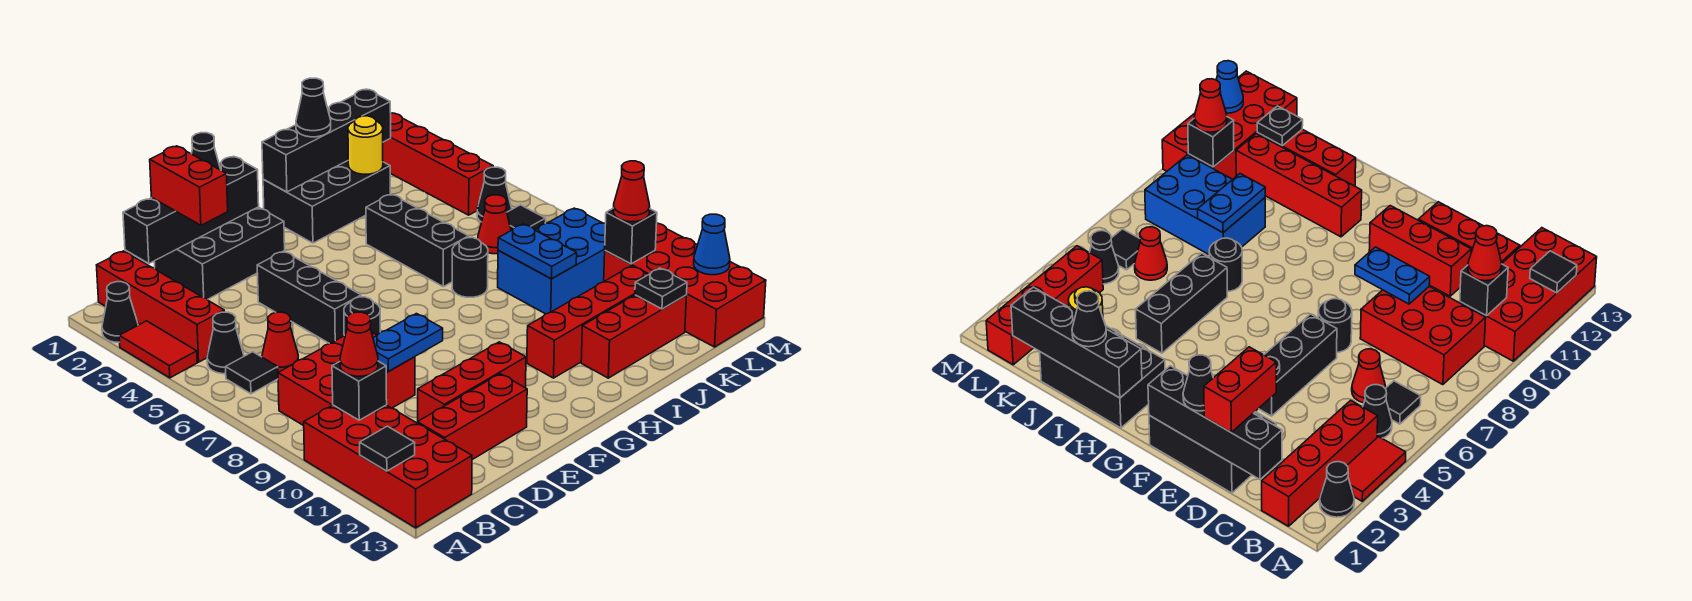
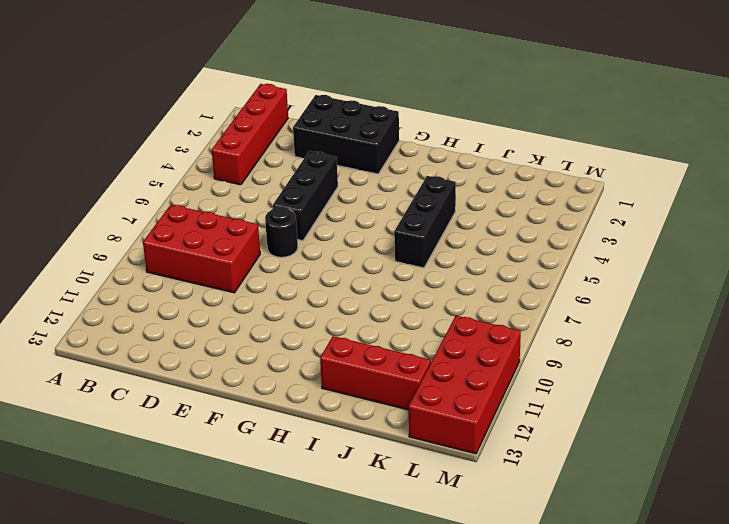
none -> black 1x1 cone [102,282,138,342]
none -> red 1x2 tile [119,321,197,378]
none -> red 2x4 brick [304,405,472,528]
none -> black 1x1 cone [207,312,244,374]

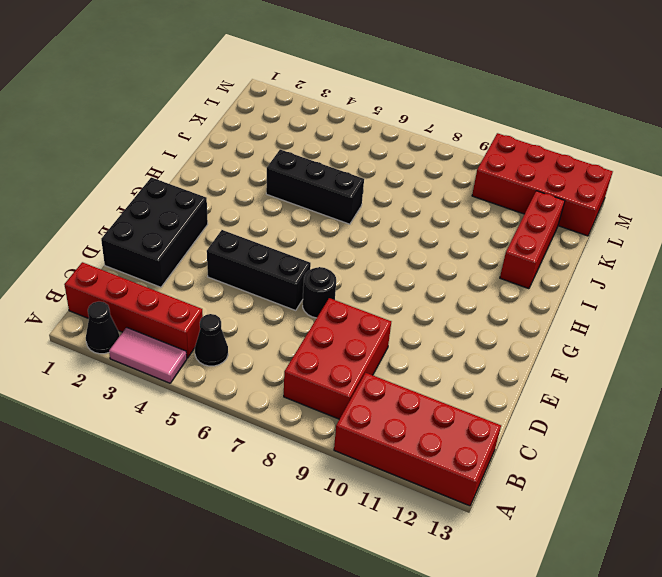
pink 1x2 tile [109,327,187,383] -> red 1x2 tile [119,321,197,378]
none -> black 1x1 tile [226,352,278,394]
none -> red 1x1 cone [262,312,298,372]
none -> red 1x3 brick [417,374,527,460]
none -> red 1x3 brick [418,342,526,421]

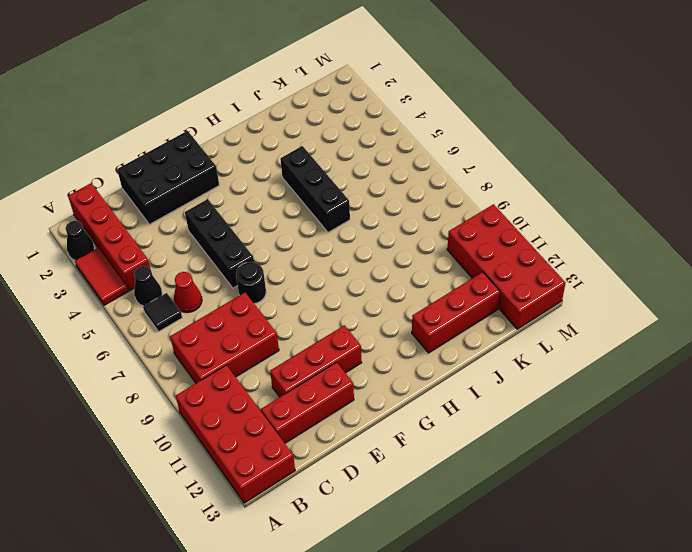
none -> black 2x3 brick [263,161,390,243]
none -> red 1x4 brick [527,266,648,378]
none -> black 1x1 round brick [452,238,488,297]
none -> blue 2x3 brick [498,208,605,314]

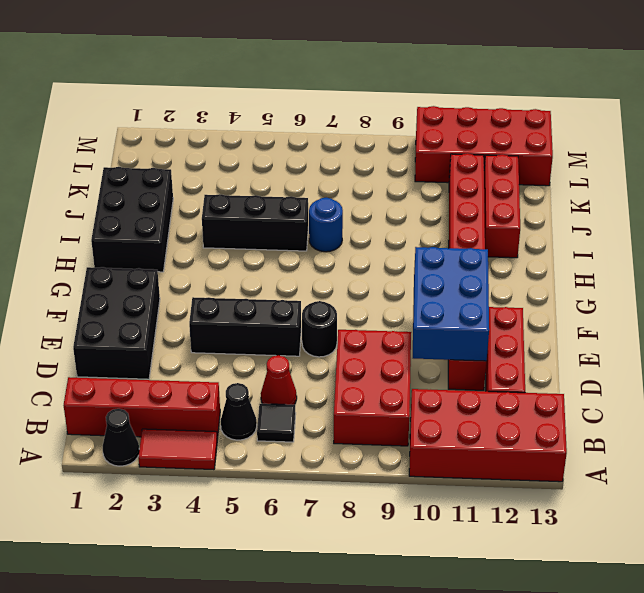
blue 2x3 brick [413,247,489,361] -> blue 2x3 brick moved to [498,208,605,314]
blue 1x1 round brick [309,198,343,252] -> black 1x1 round brick [452,238,488,297]
none -> red 1x1 cone [478,195,511,254]
none -> red 1x4 brick [383,113,493,215]
none -> black 1x1 cone [477,167,512,222]
none -> black 1x1 tile [507,205,546,230]

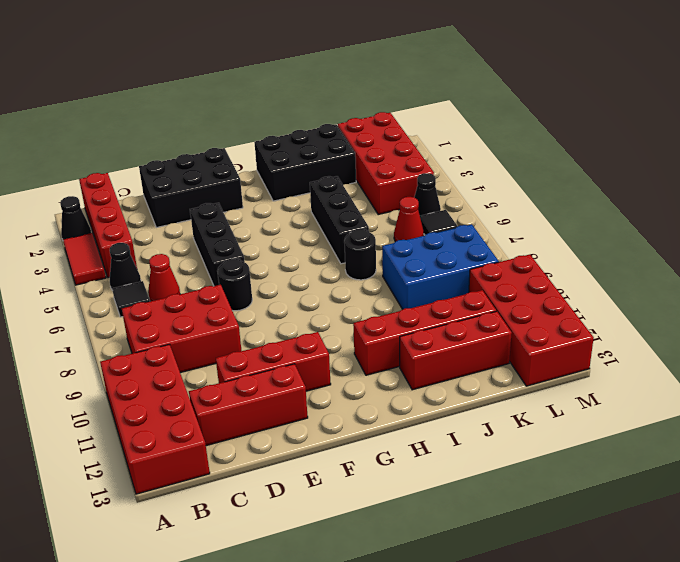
red 2x4 brick [338,112,434,214] -> red 1x4 brick [383,113,493,215]
none -> black 1x1 tile [360,426,415,471]
none -> black 1x1 brick [332,361,387,420]
none -> black 1x4 brick [123,156,259,263]
none -> blue 1x2 plate [373,314,443,371]

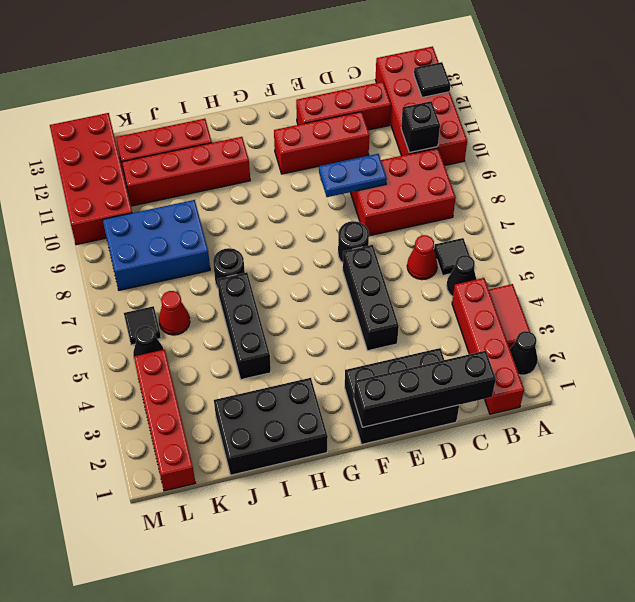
none -> black 1x4 brick [262,89,391,192]
none -> yellow 1x1 round brick [348,116,383,174]
none -> blue 1x2 plate [498,224,577,279]
none -> black 1x1 plate [635,268,687,309]

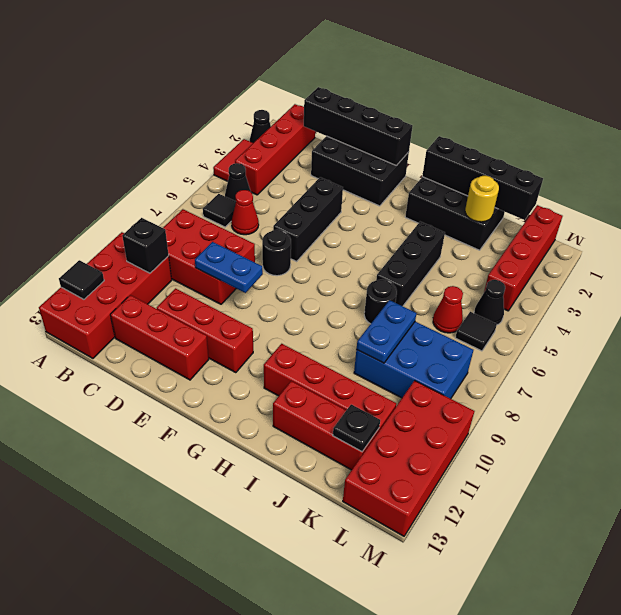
none -> black 1x1 brick [605,208,657,264]
none -> blue 1x1 cone [694,214,730,275]
none -> red 1x1 cone [340,312,378,376]
none -> red 1x2 brick [150,146,228,225]

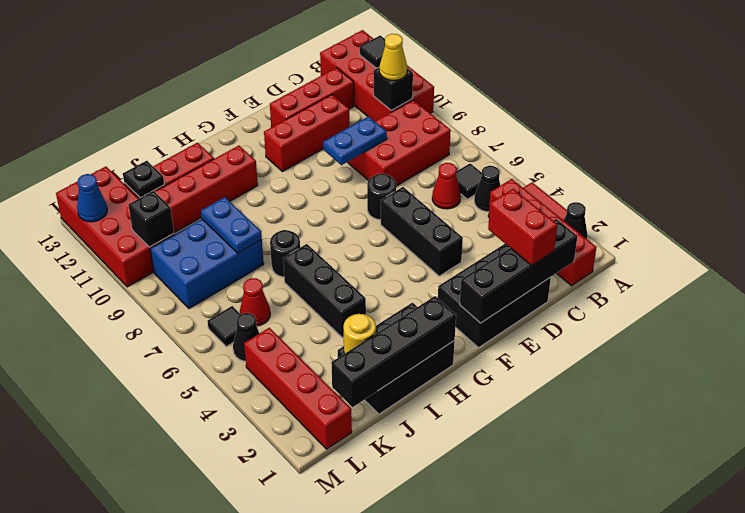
yellow 1x1 cone [379,34,407,80] -> red 1x1 cone [340,312,378,376]
none -> black 1x1 cone [192,133,221,170]
none -> black 1x1 cone [296,78,331,137]
none -> red 1x1 cone [613,161,650,222]

